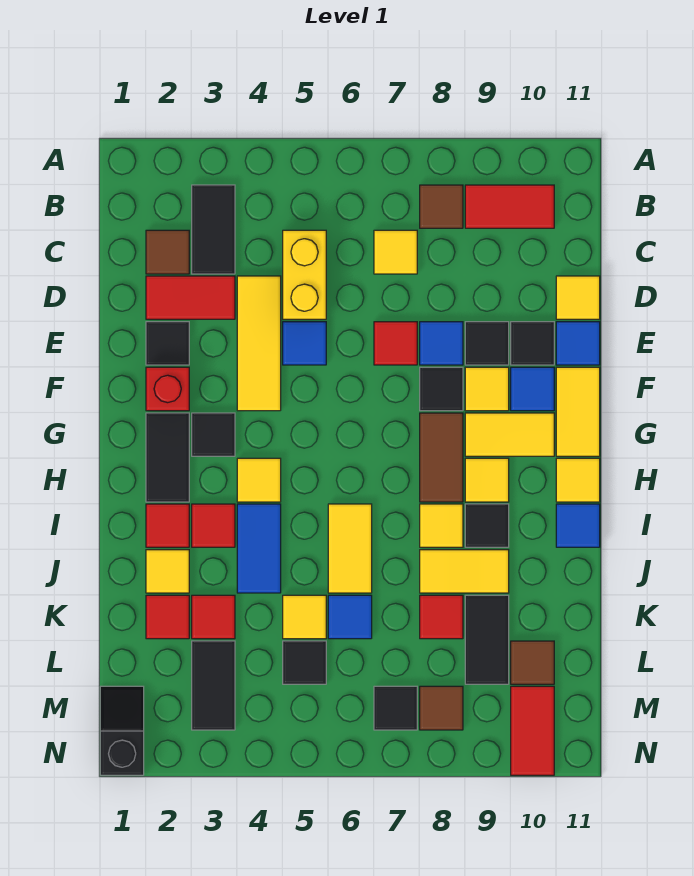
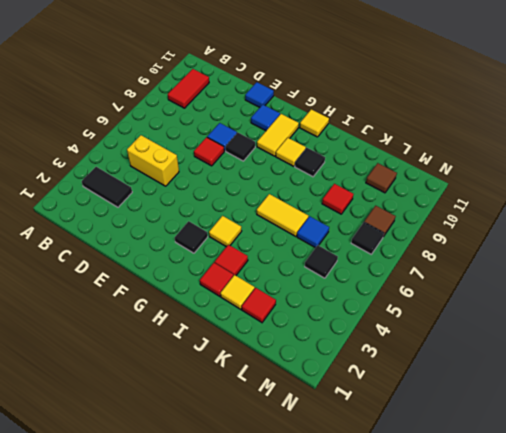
none -> brown 1x1 tile [420,185,463,228]
none -> brown 1x1 tile [146,230,189,274]
none -> yellow 1x1 tile [374,230,417,274]
none -> red 1x2 tile [146,276,235,319]

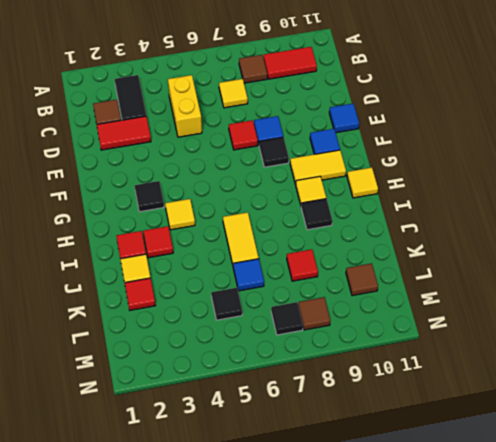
none -> yellow 1x3 tile [237,276,281,411]
none -> yellow 1x1 tile [556,276,600,319]
none -> black 1x1 tile [146,322,189,365]
none -> blue 1x1 tile [283,322,326,365]

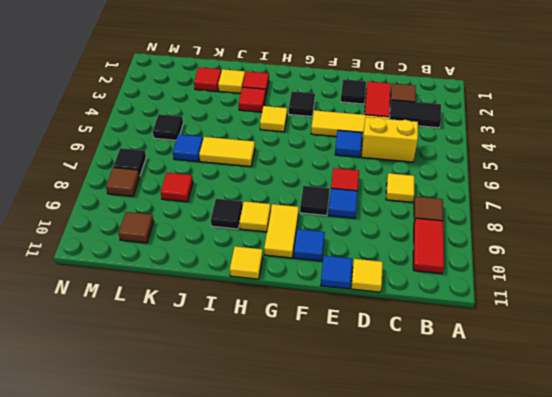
none -> black 1x1 tile [465,322,509,365]
none -> black 1x1 tile [511,322,554,365]
none -> red 1x1 brick [146,367,189,411]
none -> yellow 1x1 tile [465,367,509,411]

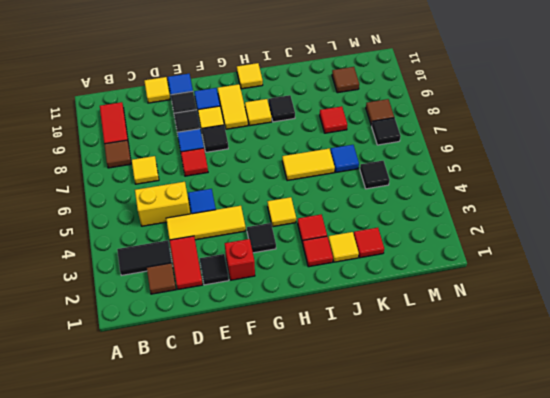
none -> yellow 1x2 tile [556,367,600,456]
none -> black 1x2 tile [146,413,189,502]
none -> brown 1x2 tile [420,413,463,502]
none -> blue 1x2 tile [237,504,281,593]

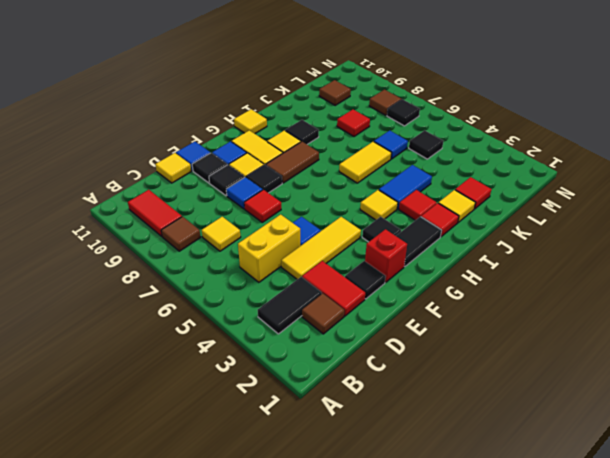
none -> yellow 1x2 tile [556,367,600,456]
none -> yellow 1x1 tile [420,504,463,547]
none -> blue 1x1 tile [556,504,600,547]
none -> yellow 1x2 tile [420,550,509,593]

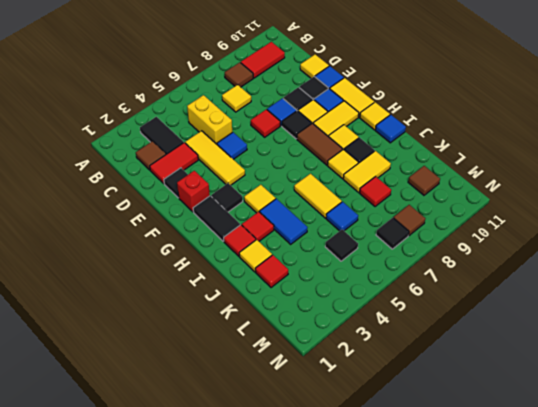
none -> red 1x1 tile [192,595,235,639]
none -> yellow 1x1 tile [283,595,326,639]
none -> black 1x2 tile [465,595,509,684]
none -> black 1x2 tile [192,641,235,730]

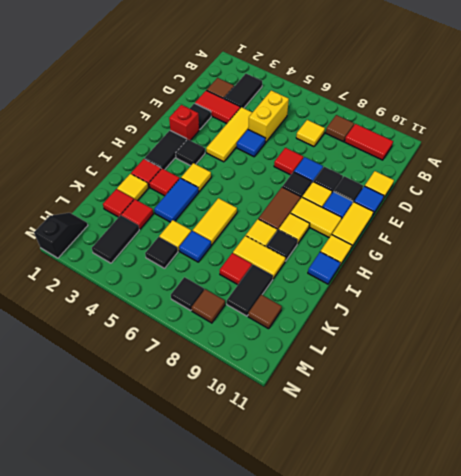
none -> red 1x2 tile [511,686,554,775]

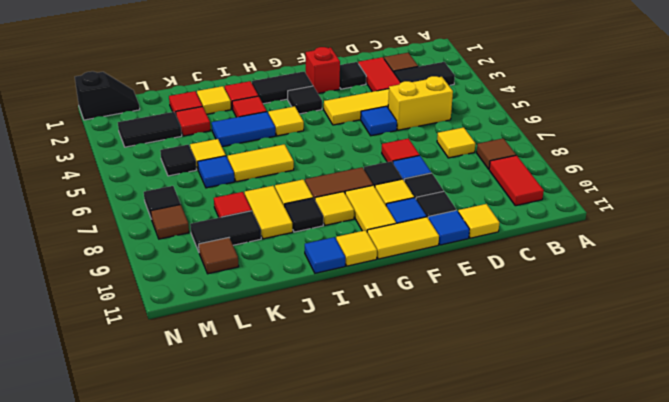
none -> red 1x2 tile [511,686,554,775]

